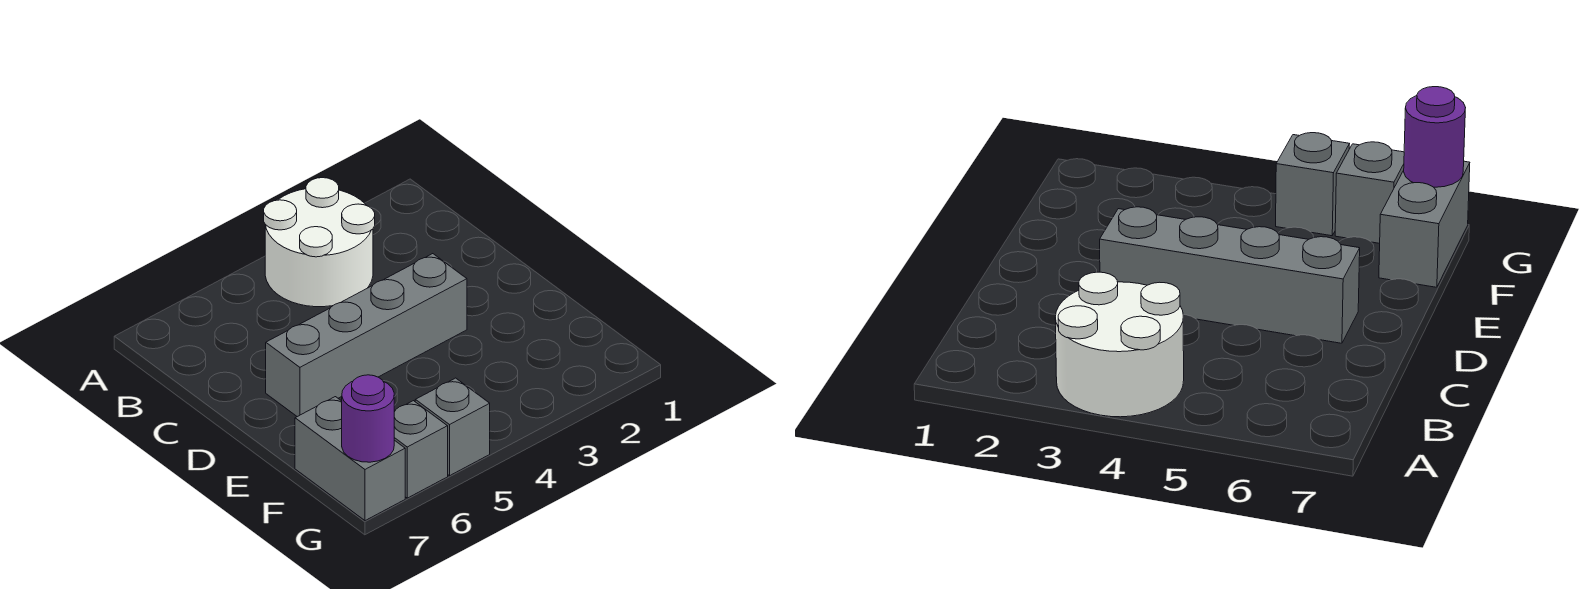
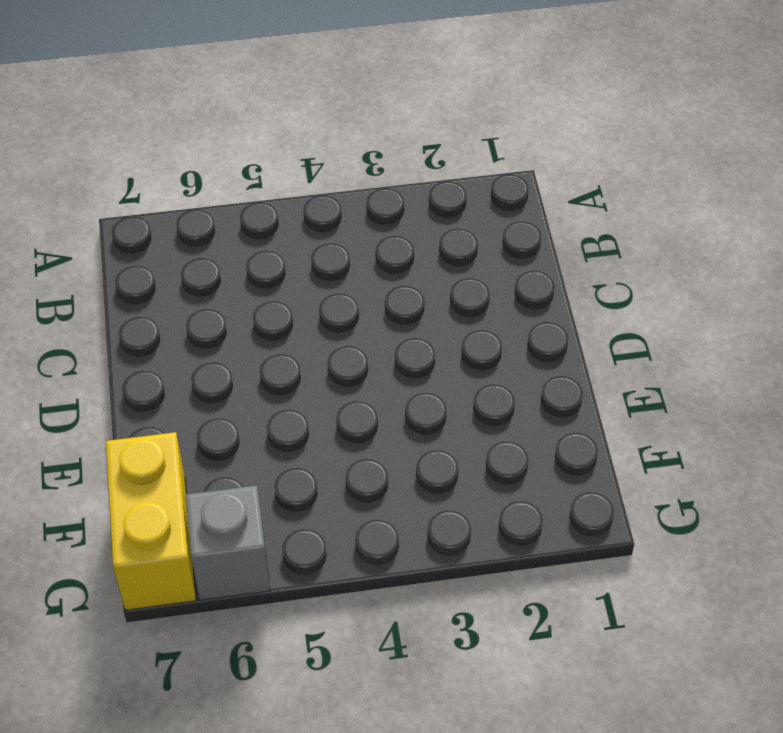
yellow 1x2 brick [106,432,196,610] -> grey 1x2 brick [295,397,405,521]
none -> white 2x2 round brick [264,178,375,307]
none -> grey 1x4 brick [266,254,467,417]

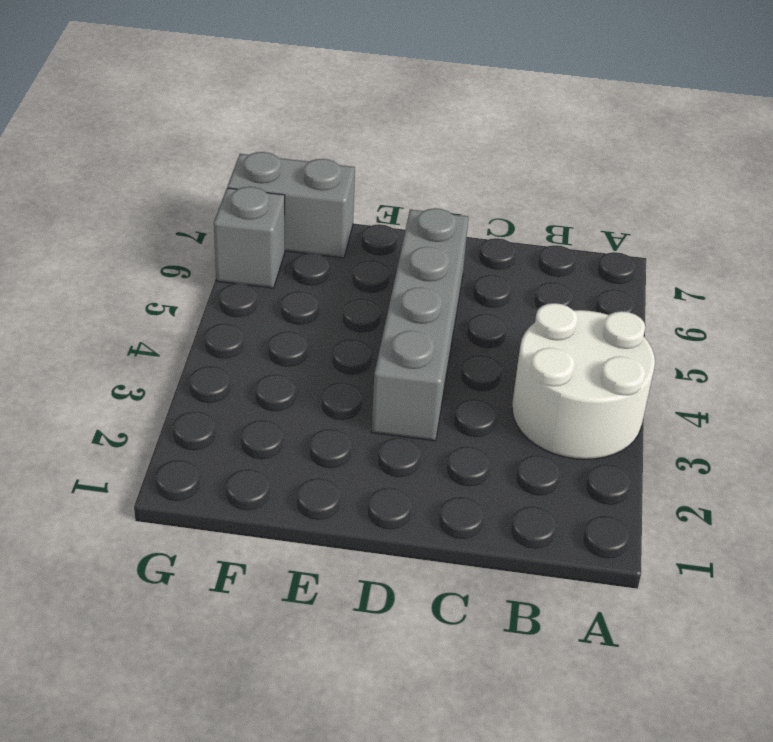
none -> grey 1x1 brick [415,378,490,476]
none -> purple 1x1 round brick [342,375,394,462]

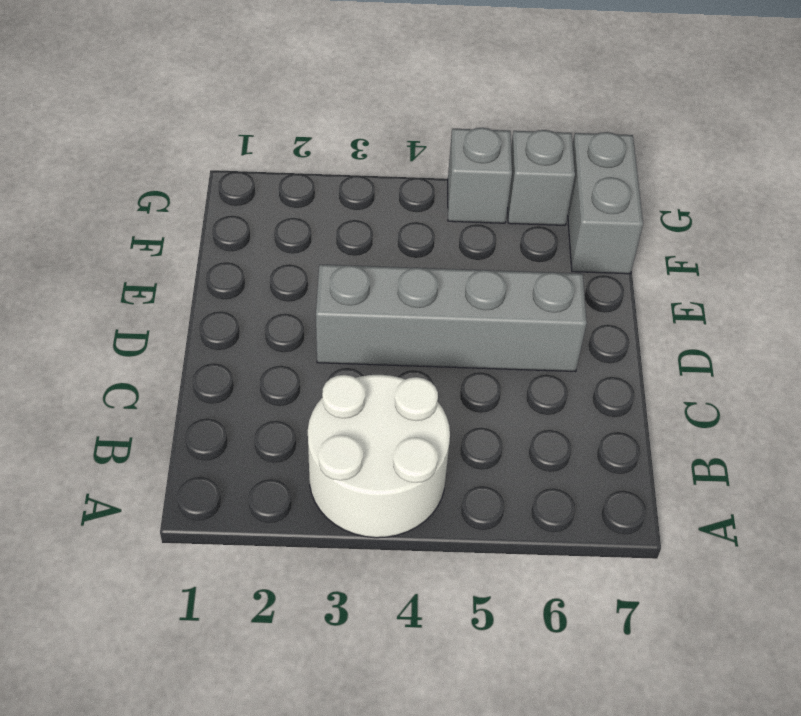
none -> purple 1x1 round brick [342,375,394,462]

